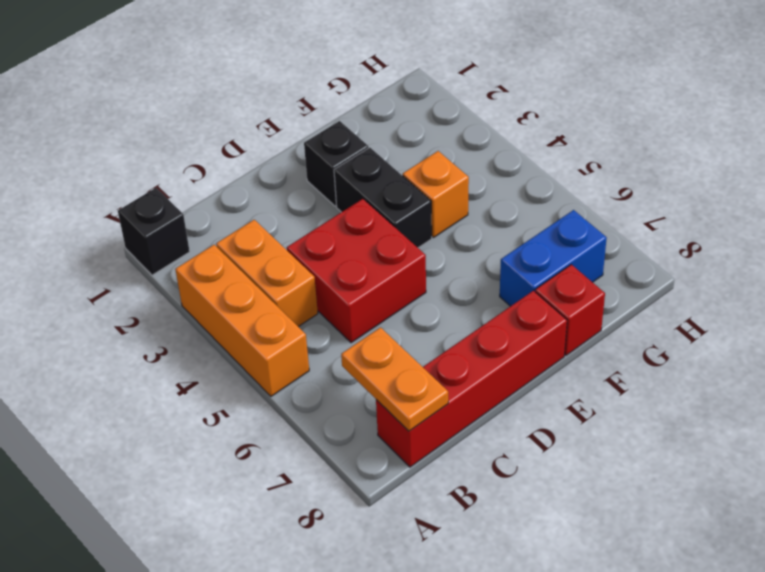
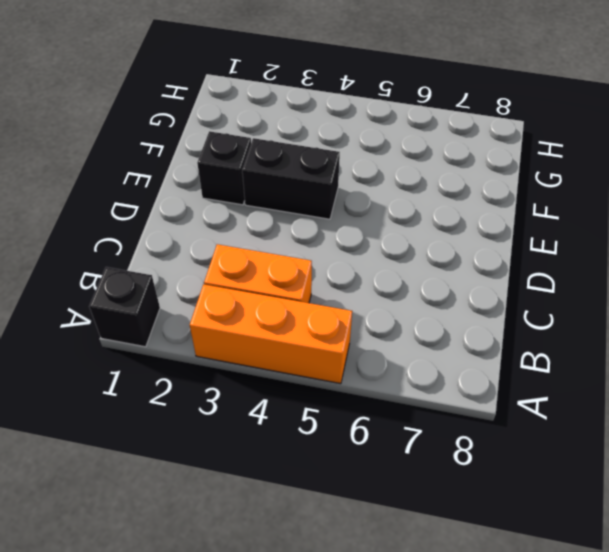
none -> red 1x4 brick [376,290,567,467]
none -> red 2x2 brick [287,199,426,343]

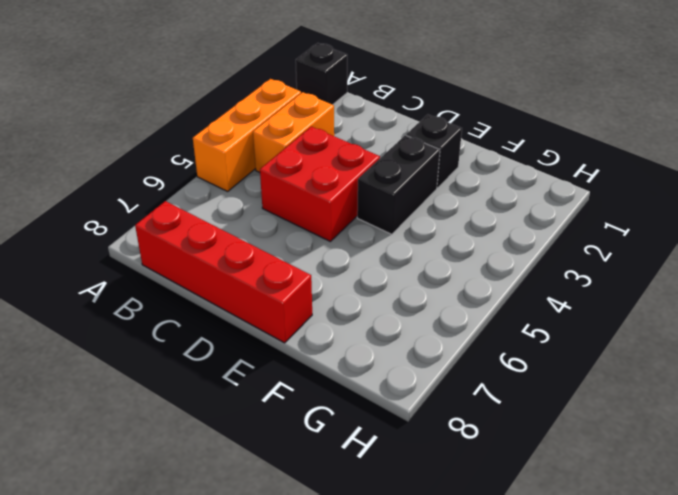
none -> orange 1x1 brick [403,151,469,237]
none -> blue 1x2 brick [500,210,607,306]

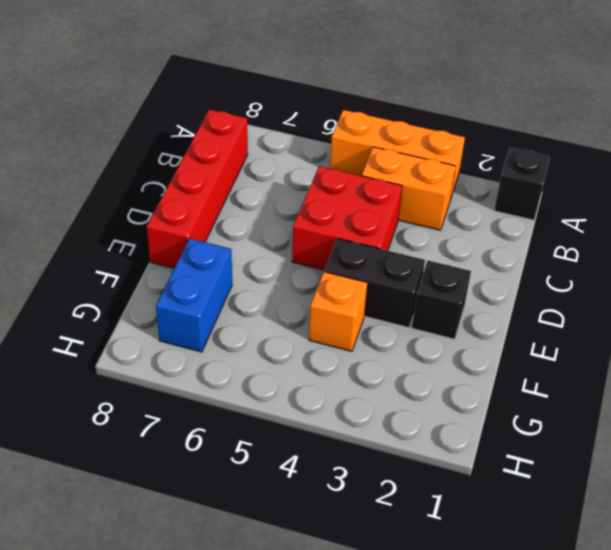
none -> red 1x1 brick [535,264,605,355]
none -> orange 1x2 plate [341,328,448,431]

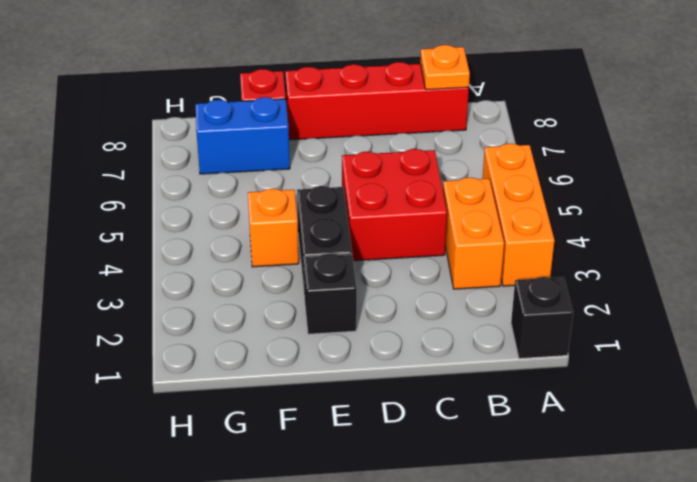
orange 1x1 plate [420,45,470,90] -> orange 1x2 plate [341,328,448,431]

